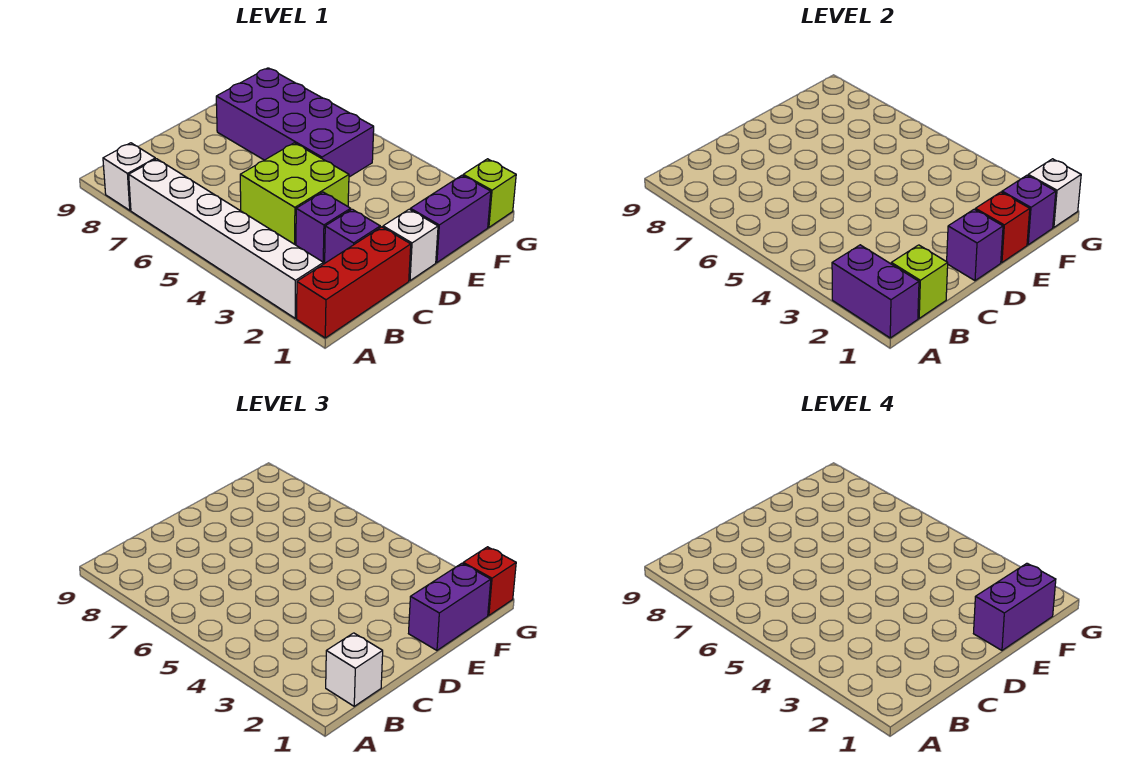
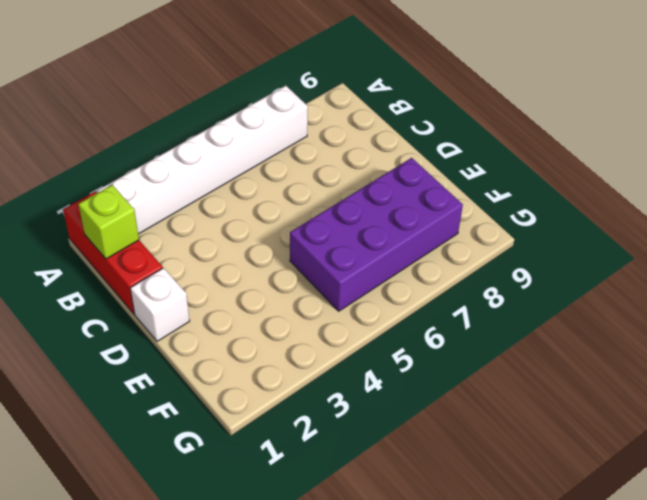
none -> white 1x1 brick [103,143,155,210]
none -> purple 1x1 brick [325,209,380,263]
none -> purple 1x1 brick [296,192,351,262]

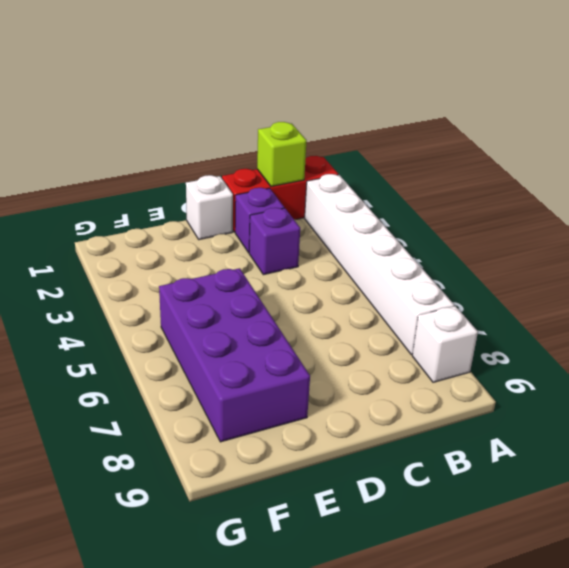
none -> lime 2x2 brick [240,143,349,244]
none -> purple 1x2 brick [410,175,491,262]
none -> lime 1x1 brick [463,159,516,227]

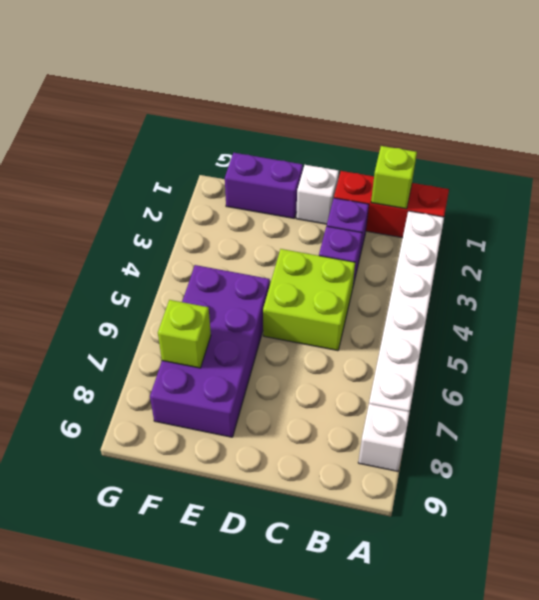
lime 1x1 brick [158,300,211,368] -> lime 1x1 brick moved to [463,159,516,227]
none -> purple 1x2 brick [832,245,919,338]
none -> purple 1x1 brick [947,209,1003,281]
none -> red 1x1 brick [975,192,1030,262]

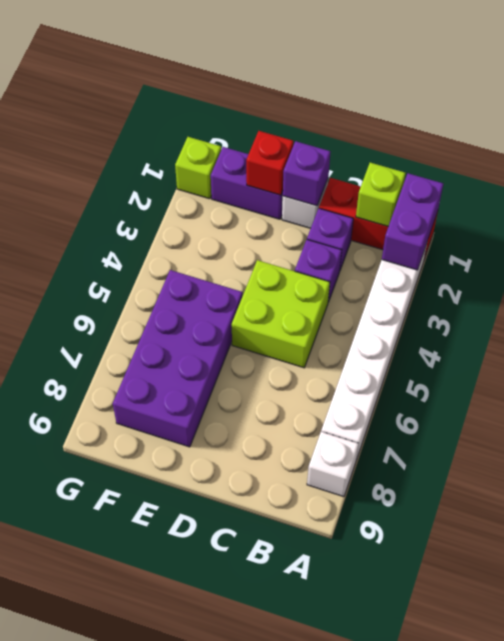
none -> purple 1x1 brick [1002,175,1056,245]
none -> white 1x1 brick [1028,159,1081,227]
none -> white 1x1 brick [326,633,383,706]

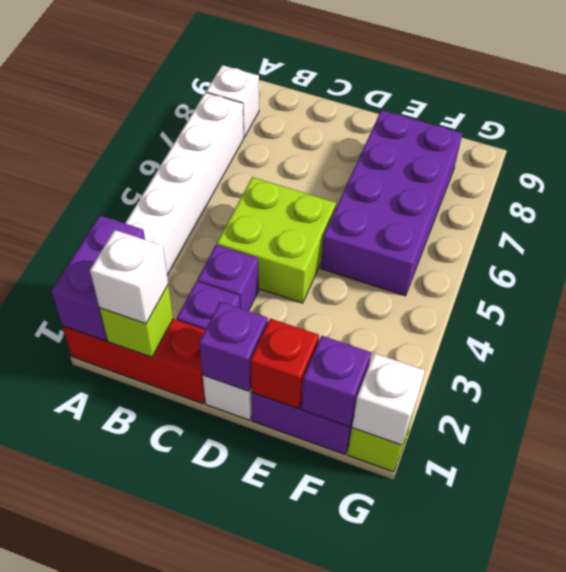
none -> purple 1x2 brick [409,563,491,650]
none -> red 1x1 brick [463,547,516,615]
none -> purple 1x2 brick [974,563,1056,650]

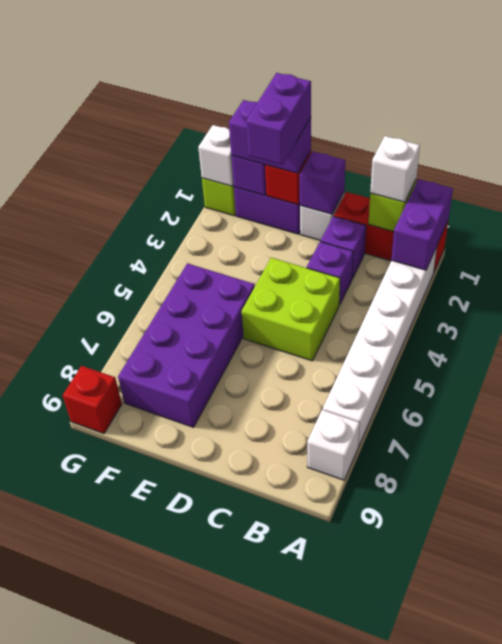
purple 1x2 brick [246,73,311,165] -> purple 1x2 brick turned to [974,563,1056,650]
red 1x1 brick [63,366,122,434] -> red 1x1 brick moved to [463,547,516,615]

